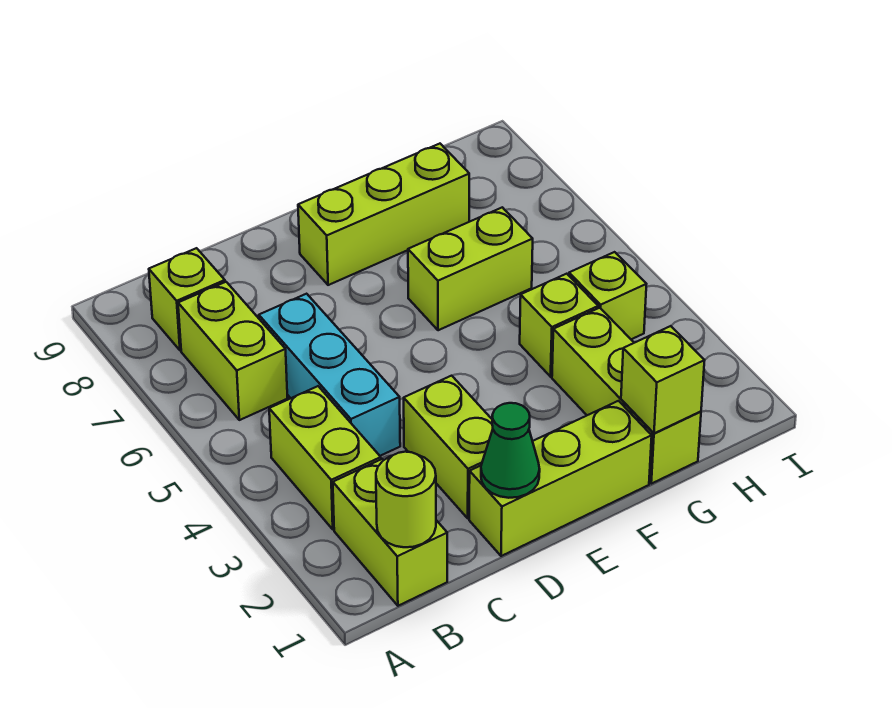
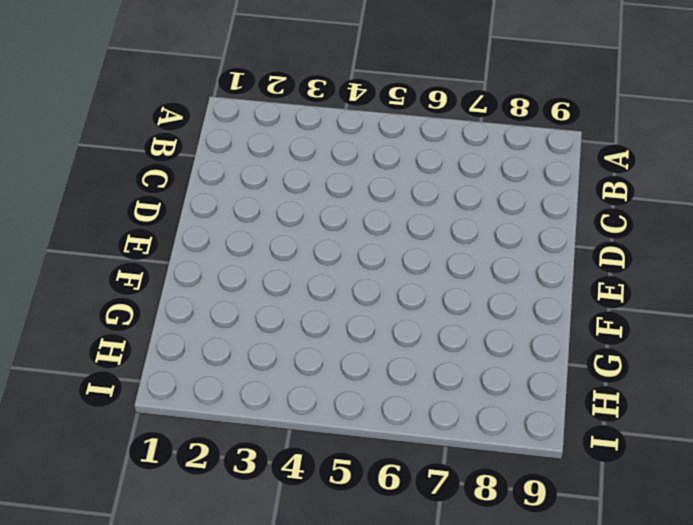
none -> lime 1x2 brick [333,459,447,606]
none -> lime 1x2 brick [269,386,381,529]
none -> lime 1x2 brick [178,282,287,420]

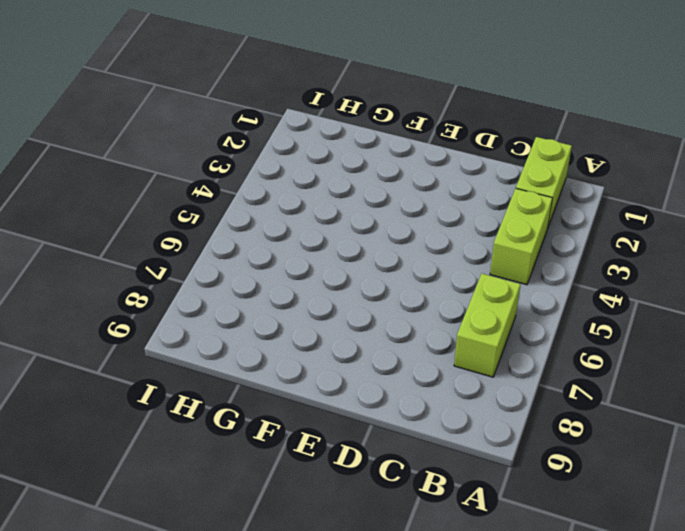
none -> lime 1x1 brick [149,248,225,350]
none -> cyan 1x3 brick [259,294,400,456]
none -> lime 1x3 brick [469,401,652,556]

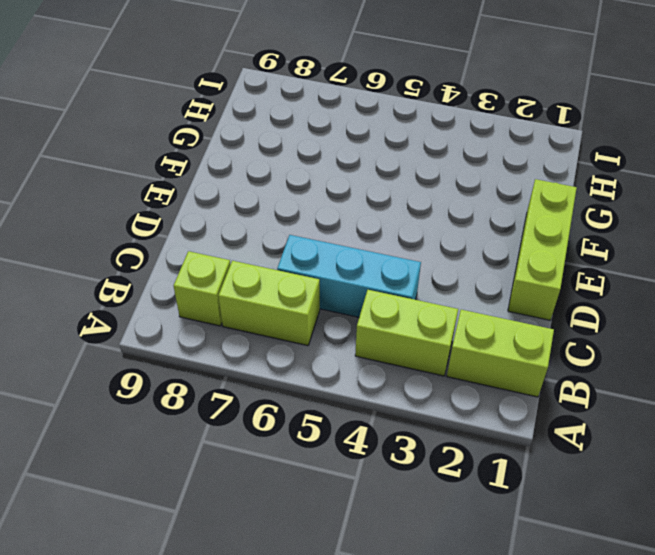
none -> lime 1x2 brick [404,376,493,518]
none -> lime 1x3 brick [298,144,469,285]
none -> lime 1x2 brick [408,207,533,330]

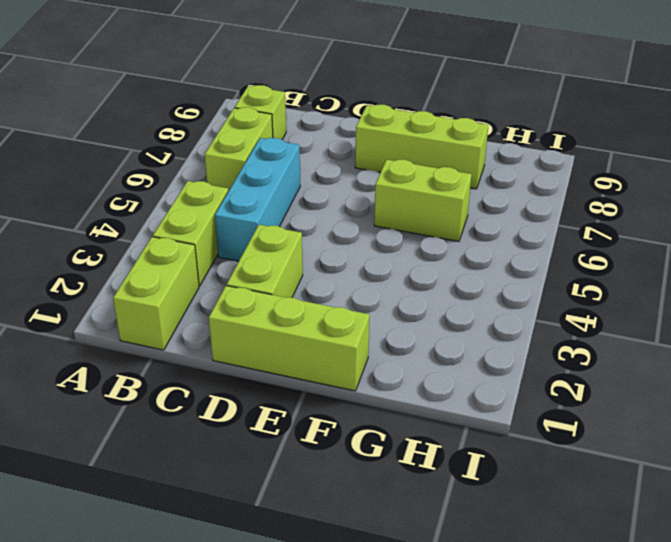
none -> lime 1x3 brick [552,308,701,484]
none -> lime 1x1 brick [520,274,598,377]
none -> lime 1x1 brick [569,252,646,339]

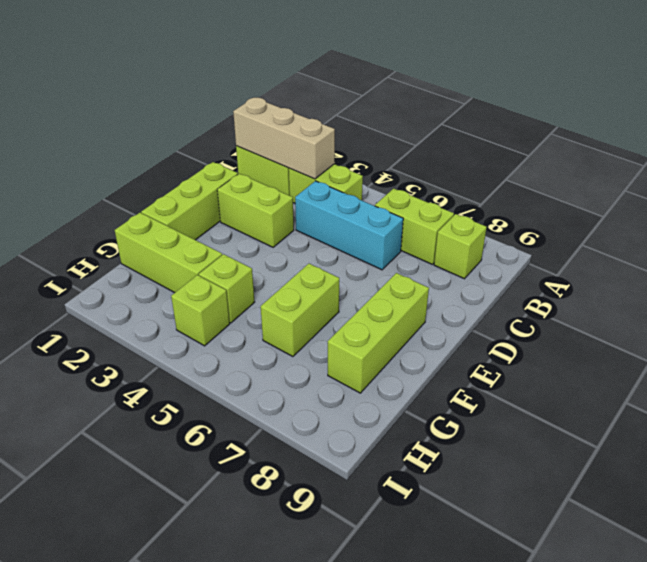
tan 1x3 brick [233,98,335,179] -> lime 1x1 round brick [376,452,436,547]
none -> green 1x1 cone [481,403,540,498]
none -> lime 1x1 brick [621,326,705,433]

